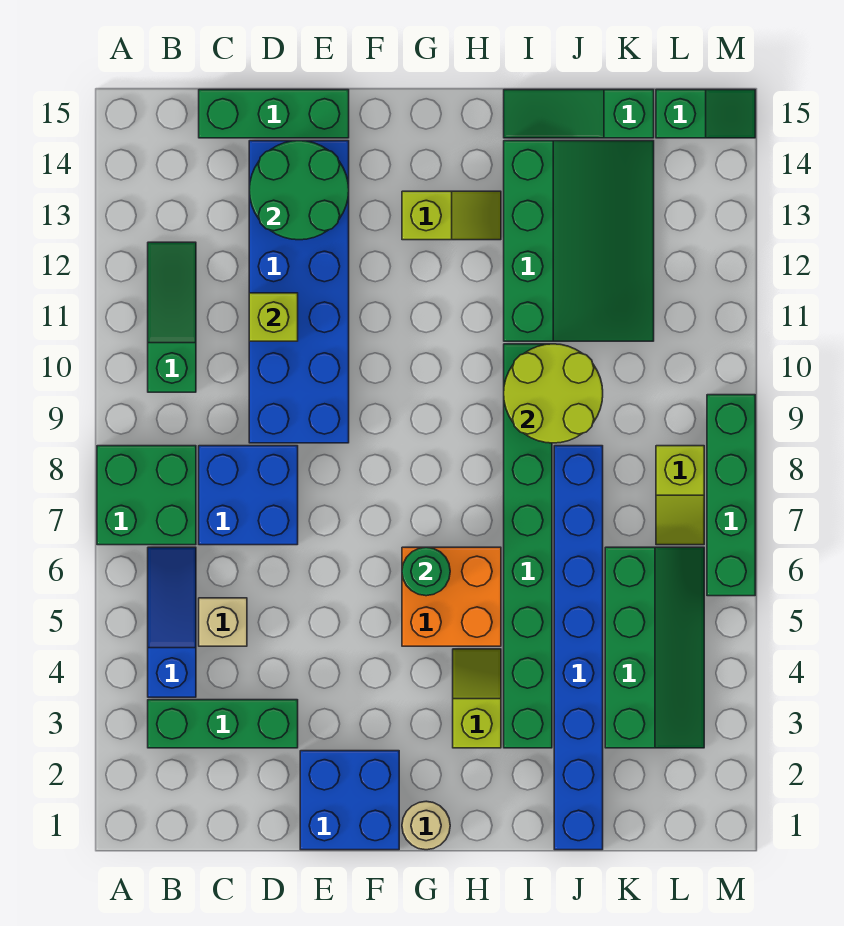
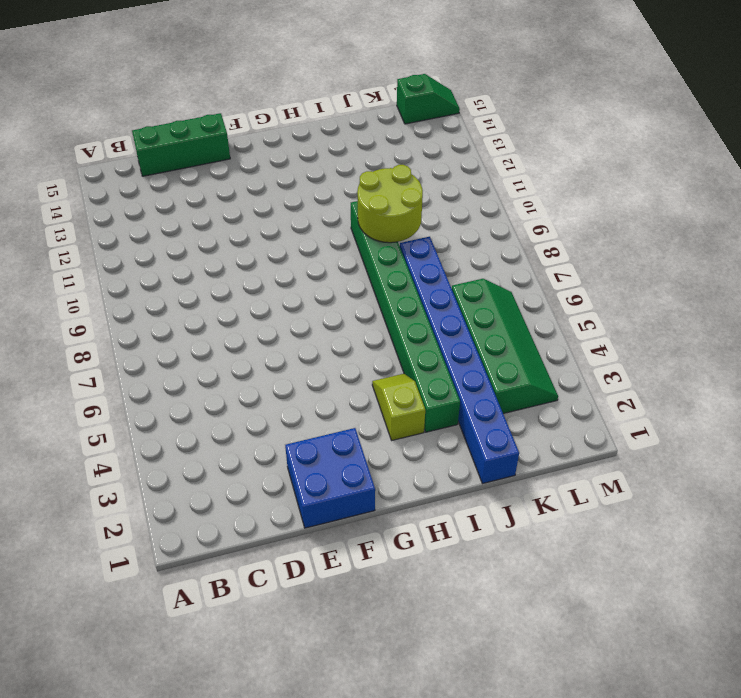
none -> green 2x2 brick [97,446,196,545]
none -> green 1x3 brick [148,700,298,748]
none -> blue 1x3 slope [148,547,196,697]

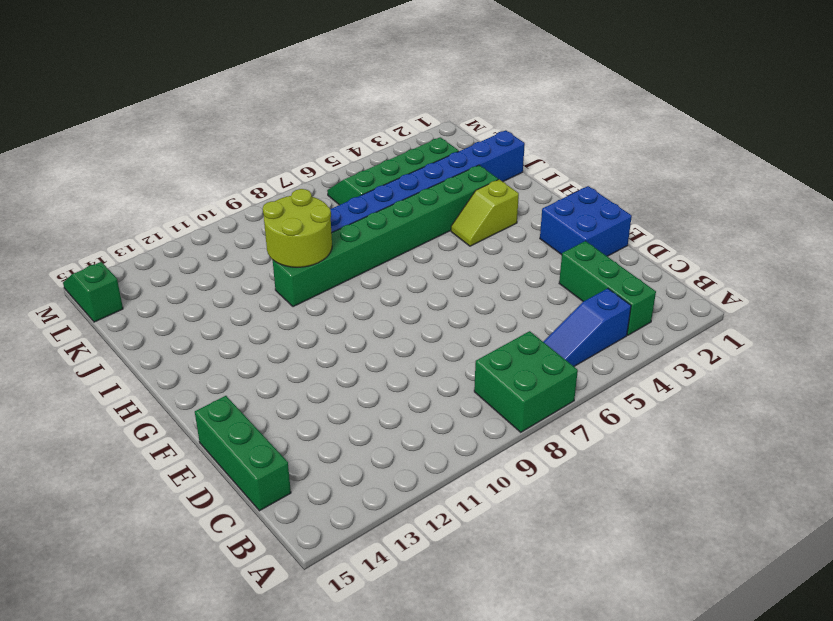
none -> green 1x3 slope [148,242,196,392]
none -> tan 1x1 brick [199,598,247,646]
none -> blue 2x2 brick [199,446,298,545]

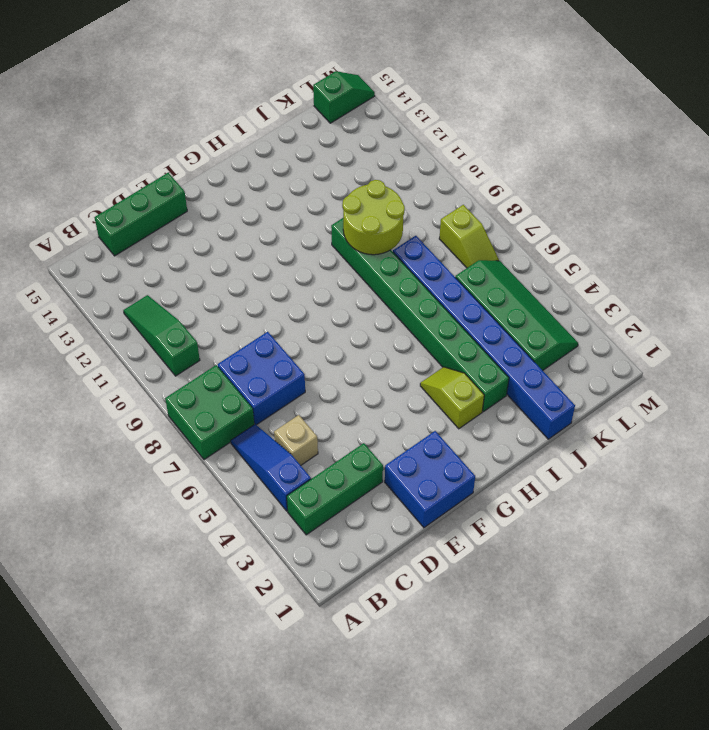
none -> blue 2x6 brick [249,141,349,443]
none -> tan 1x1 round brick [402,801,450,850]
none -> orange 2x2 brick [402,547,501,646]

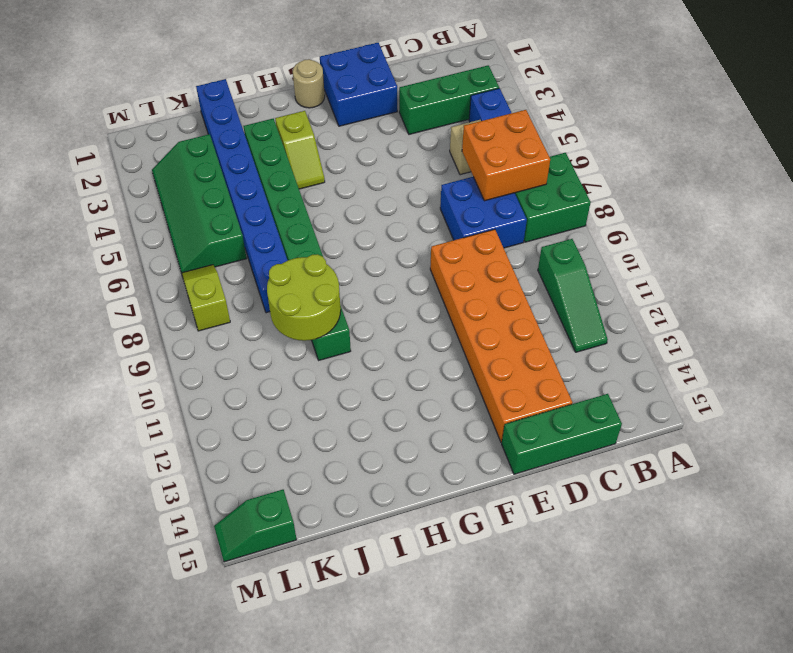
orange 2x2 brick [462,110,550,201] -> orange 2x2 brick moved to [402,547,501,646]
orange 2x6 brick [430,229,572,442] -> blue 2x6 brick [249,141,349,443]
none -> lime 1x2 slope [402,191,501,240]
none -> green 3x4 slope [504,141,654,341]
none -> green 1x3 slope [504,90,654,138]

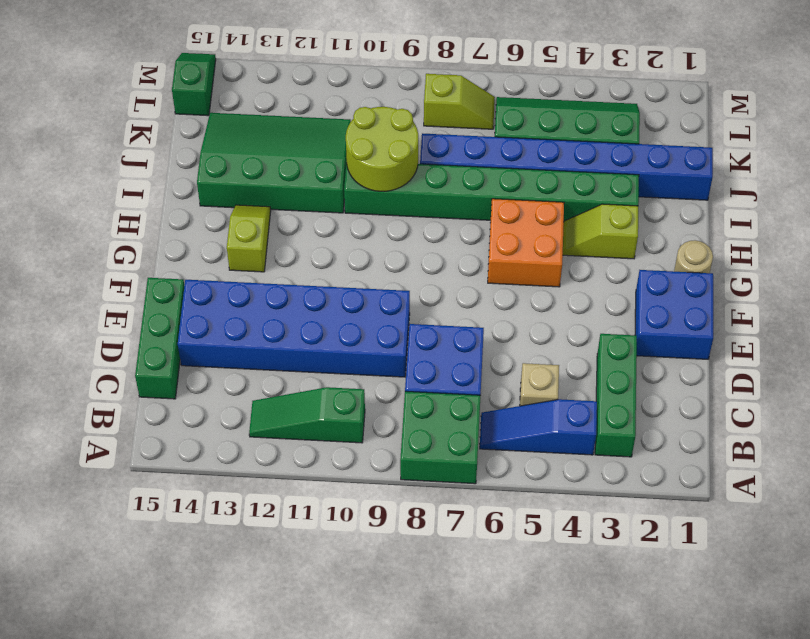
none -> green 1x3 slope [504,90,654,138]
none -> green 1x4 brick [707,395,755,596]
none -> lime 1x1 brick [249,293,298,341]

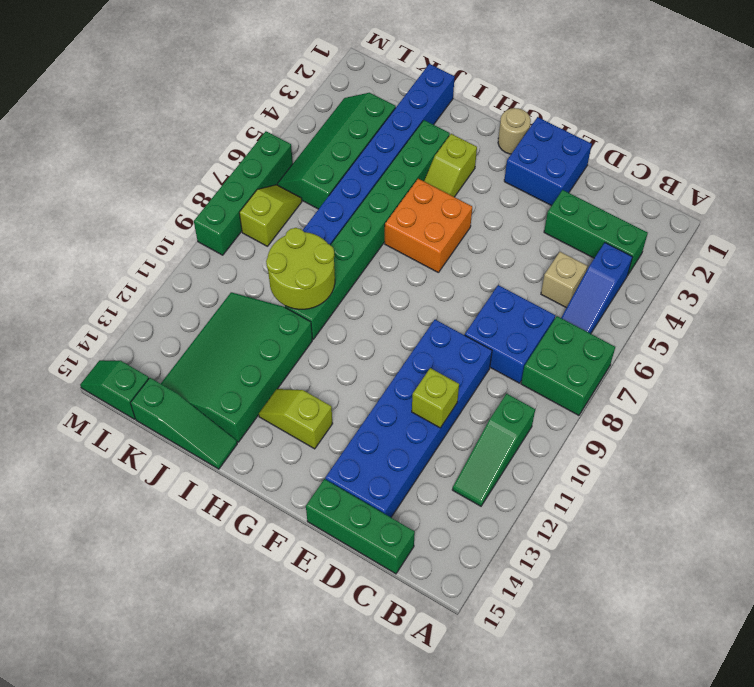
none -> green 2x2 round brick [249,141,349,240]
none -> green 1x1 round brick [402,547,450,596]

